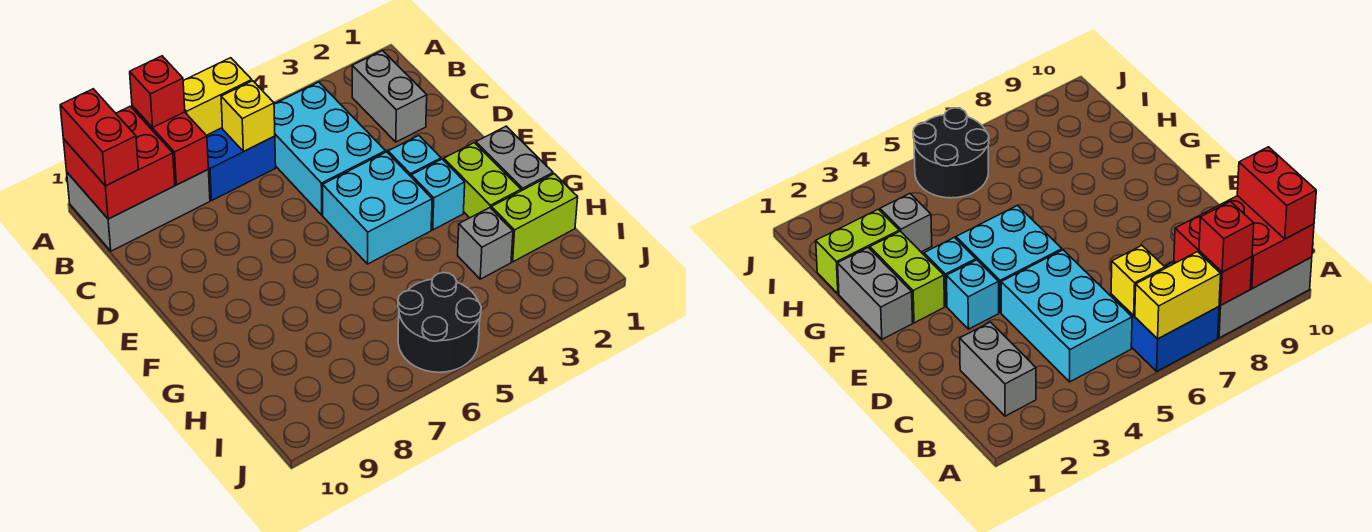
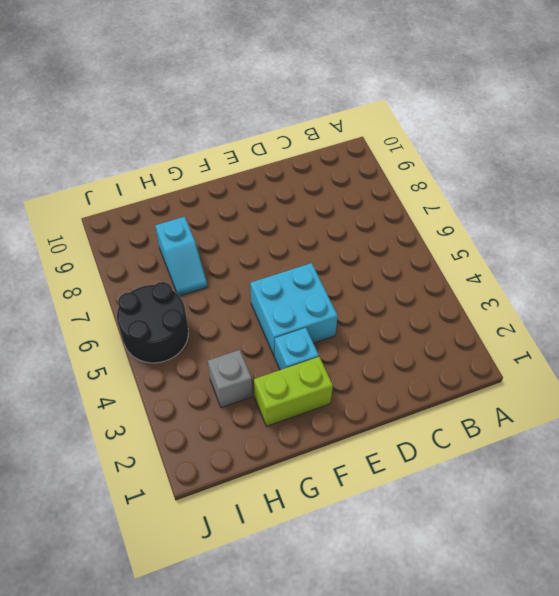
cyan 1x2 slope [155,217,207,296] -> none
none -> blue 2x2 brick [206,128,276,200]
none -> grey 2x3 brick [67,170,210,251]
none -> grey 1x2 brick [352,50,427,142]

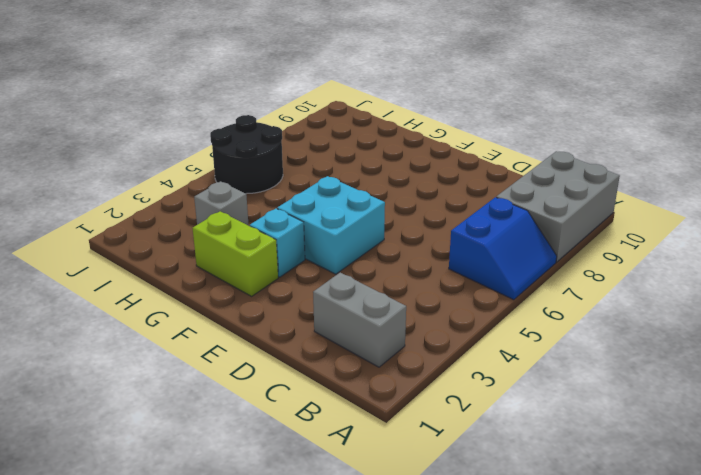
blue 2x2 slope [449,197,557,300] -> blue 2x2 brick [206,128,276,200]
none -> cyan 2x3 brick [274,82,385,215]
none -> cyan 1x1 brick [388,136,441,176]
none -> grey 1x2 brick [476,126,553,191]

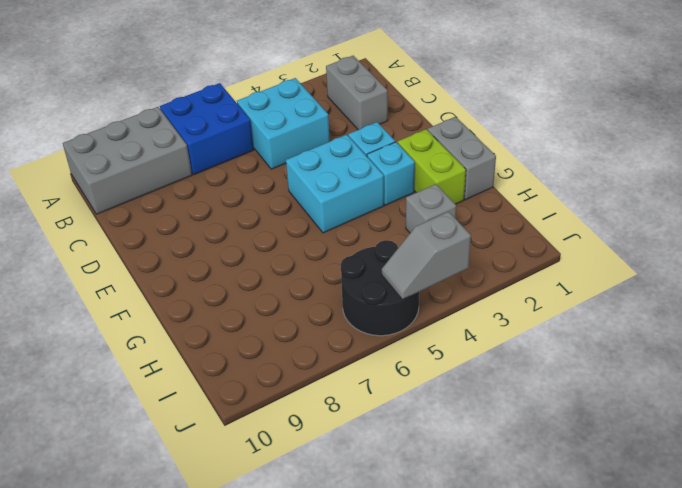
cyan 2x2 brick [237,78,330,169] -> cyan 2x3 brick [274,82,385,215]
grey 1x2 slope [382,212,471,300] -> none
none -> lime 1x2 brick [491,174,578,262]
none -> yellow 1x2 brick [183,58,252,135]
none -> red 1x2 brick [132,106,208,185]

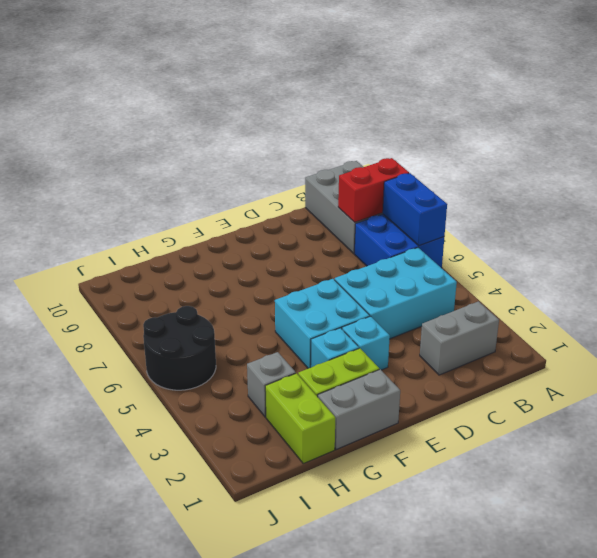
blue 1x2 brick [383,173,447,246] -> yellow 1x2 brick [183,58,252,135]
none -> red 2x2 brick [64,106,175,219]
none -> yellow 1x1 brick [221,81,275,151]
none -> red 1x1 brick [130,56,185,128]

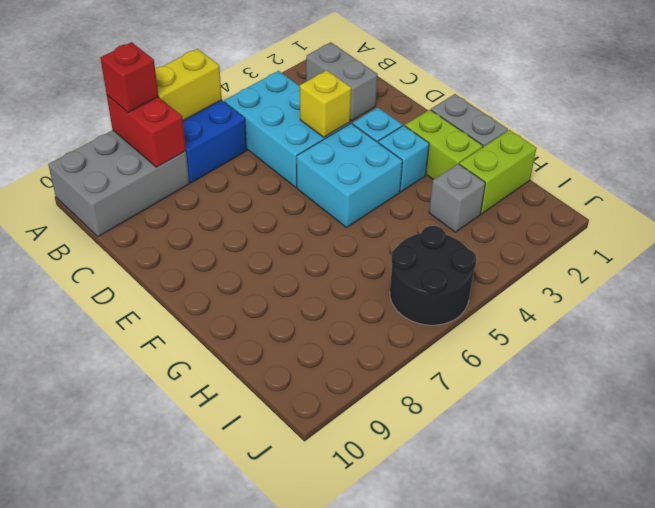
yellow 1x1 brick [300,70,351,137] -> yellow 1x1 brick moved to [221,81,275,151]
none -> red 2x2 brick [64,106,175,219]
none -> red 1x2 brick [60,89,138,186]

